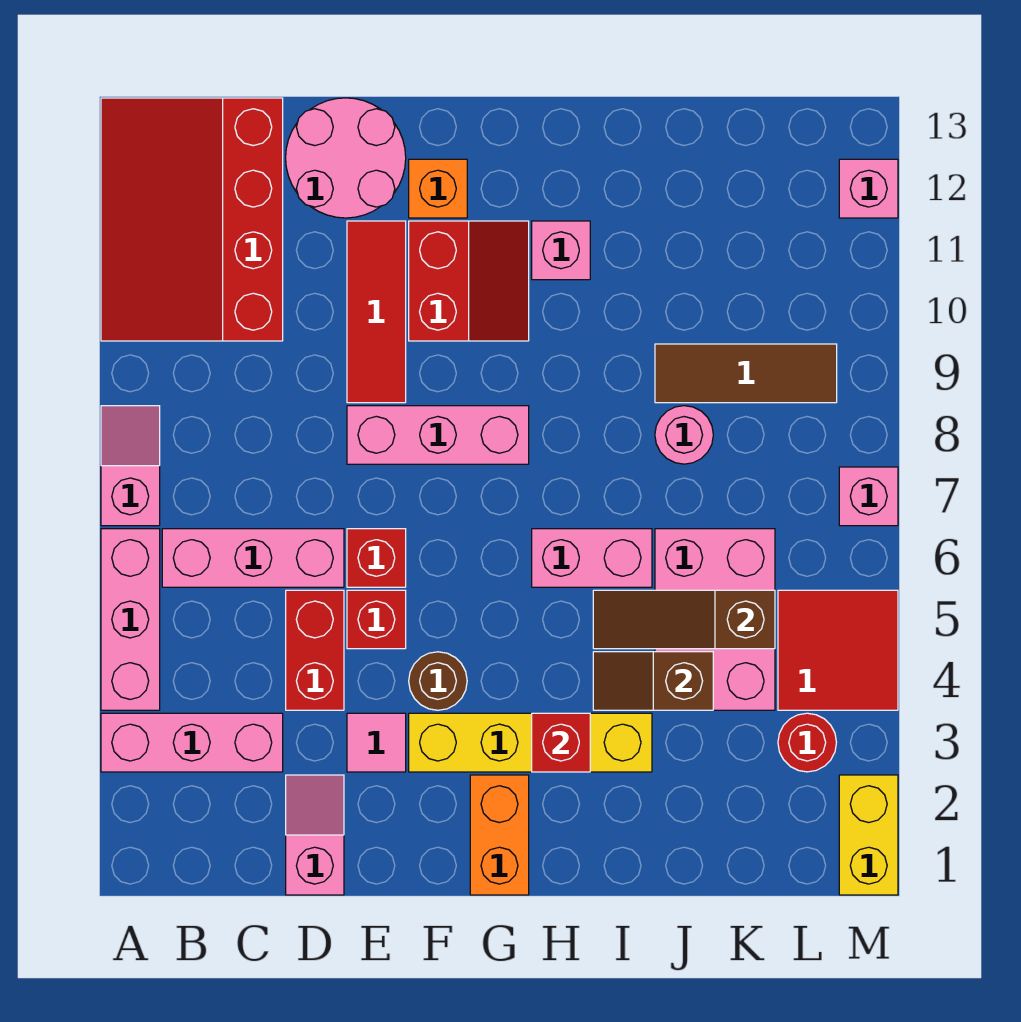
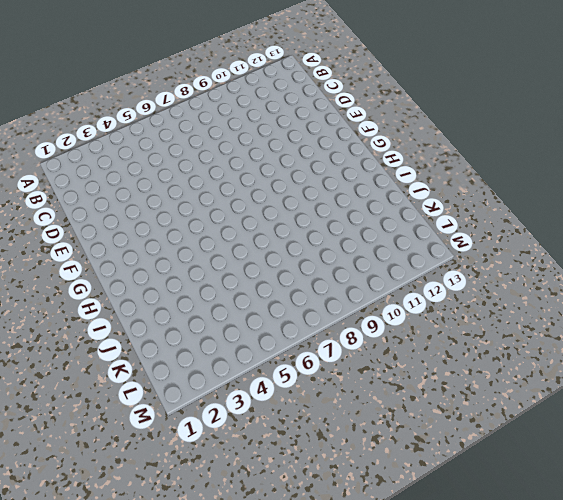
none -> pink 1x3 brick [101,713,283,772]
none -> pink 1x3 brick [101,529,160,710]
none -> pink 1x2 slope [101,406,160,526]
none -> red 3x4 slope [101,98,283,341]

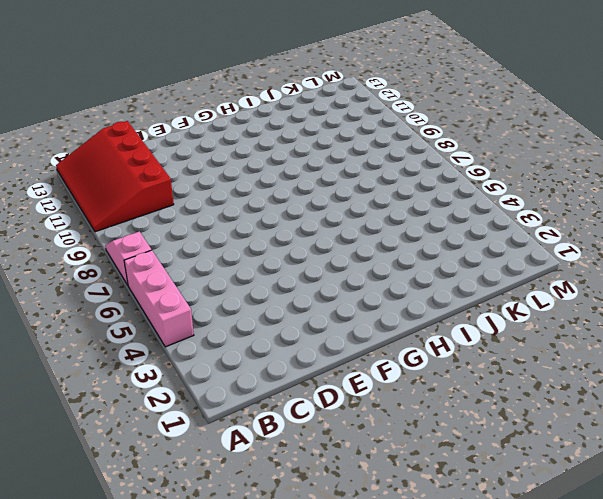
none -> pink 1x3 brick [101,713,283,772]
none -> pink 1x3 brick [162,529,344,587]
none -> pink 1x2 slope [286,775,344,895]
none -> red 1x2 brick [286,590,344,710]

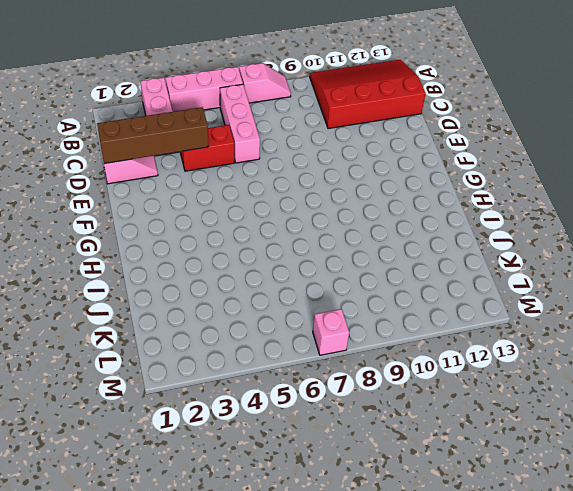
brown 1x4 brick [97,107,208,164] -> none
none -> pink 2x2 round brick [286,98,406,218]
none -> pink 1x1 tile [347,713,406,772]
none -> red 1x1 brick [347,590,406,649]
none -> red 1x1 brick [347,529,406,587]

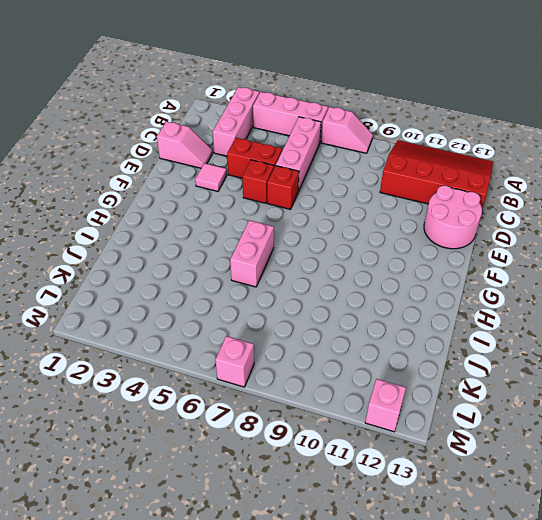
none -> pink 1x3 brick [347,406,529,464]
none -> red 1x3 tile [347,221,406,403]
none -> yellow 1x4 brick [409,713,652,772]
none -> brown 1x1 round brick [409,652,467,710]

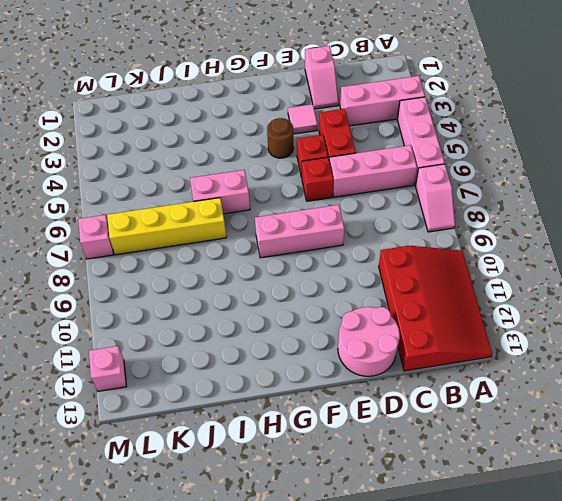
yellow 1x4 brick [107,198,226,255] -> yellow 1x4 brick moved to [409,713,652,772]
none -> red 1x3 tile [347,221,406,403]
none -> red 2x2 slope [409,221,529,341]
none -> orange 1x1 brick [409,159,467,218]
none -> orange 1x2 brick [470,775,529,895]

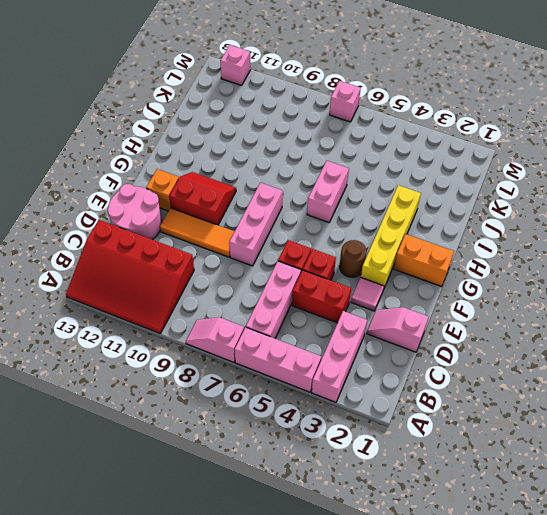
orange 1x3 tile [160,208,235,257] -> red 1x3 tile [347,221,406,403]
none -> pink 1x1 brick [532,221,590,280]
none -> pink 2x3 brick [655,529,775,710]
none -> pink 1x1 round brick [655,406,713,464]
none -> brown 1x3 tile [655,344,837,403]

